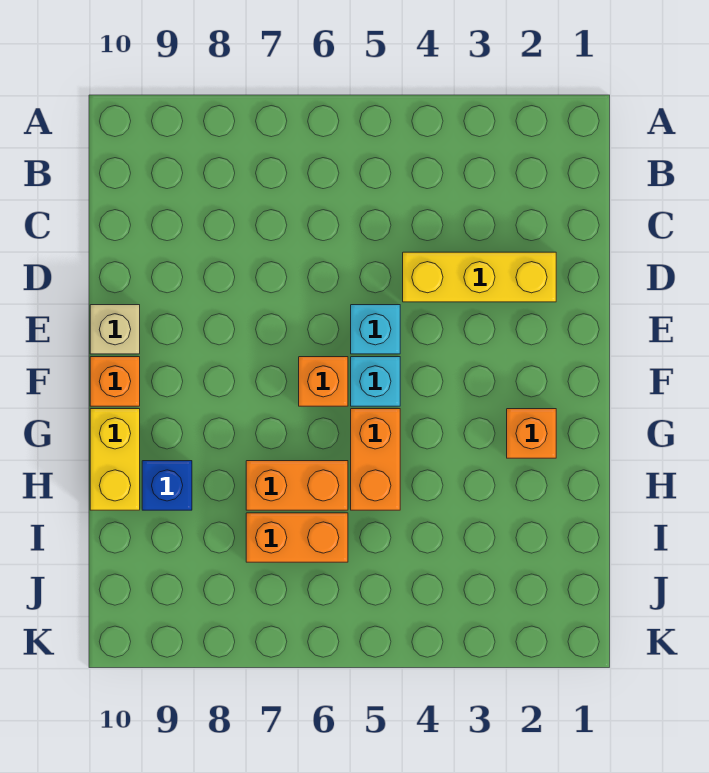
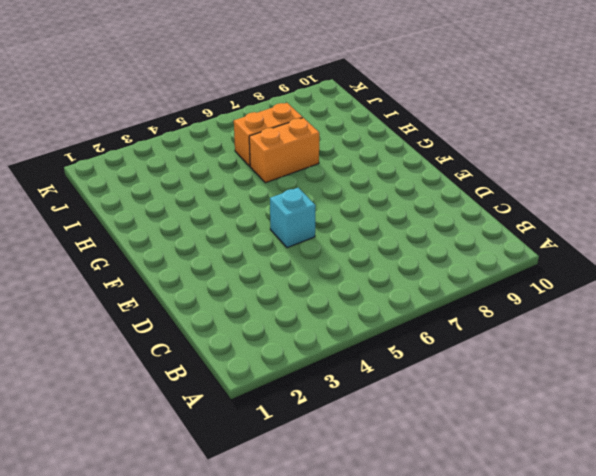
none -> yellow 1x3 brick [403,252,556,302]
none -> tan 1x1 brick [90,305,140,354]
none -> cyan 1x1 brick [351,357,400,406]

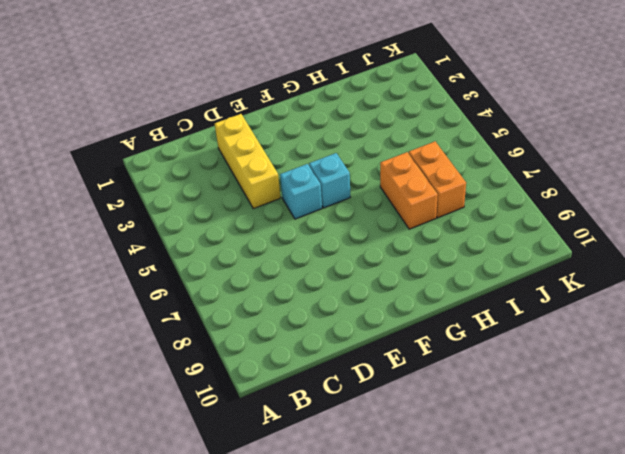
none -> tan 1x1 brick [90,305,140,354]
none -> orange 1x1 brick [299,357,348,406]
none -> orange 1x1 brick [90,357,140,406]

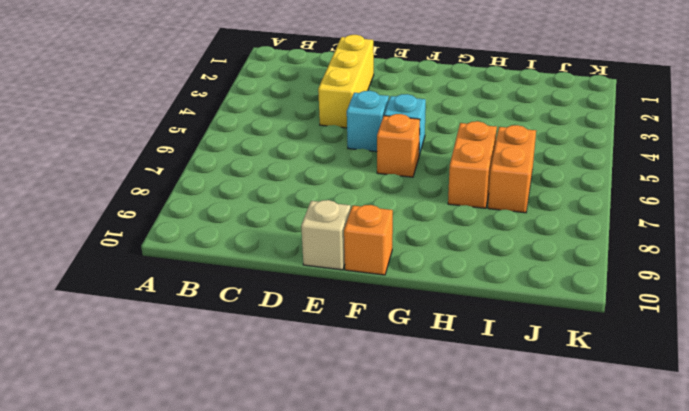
none -> orange 1x1 brick [507,409,556,458]
none -> orange 1x2 brick [351,409,400,510]
none -> yellow 1x2 brick [90,409,140,510]

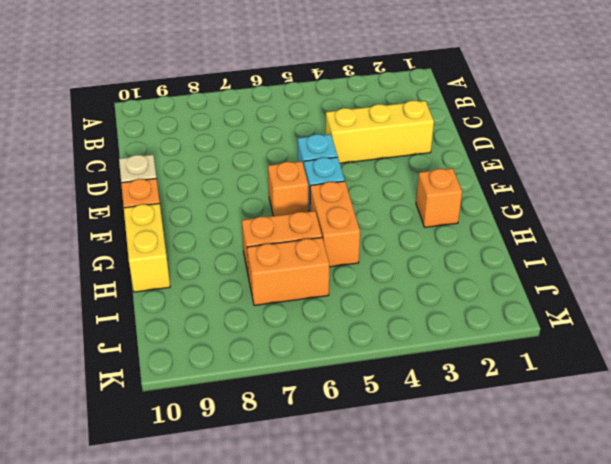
none -> blue 1x1 brick [142,461,192,510]

